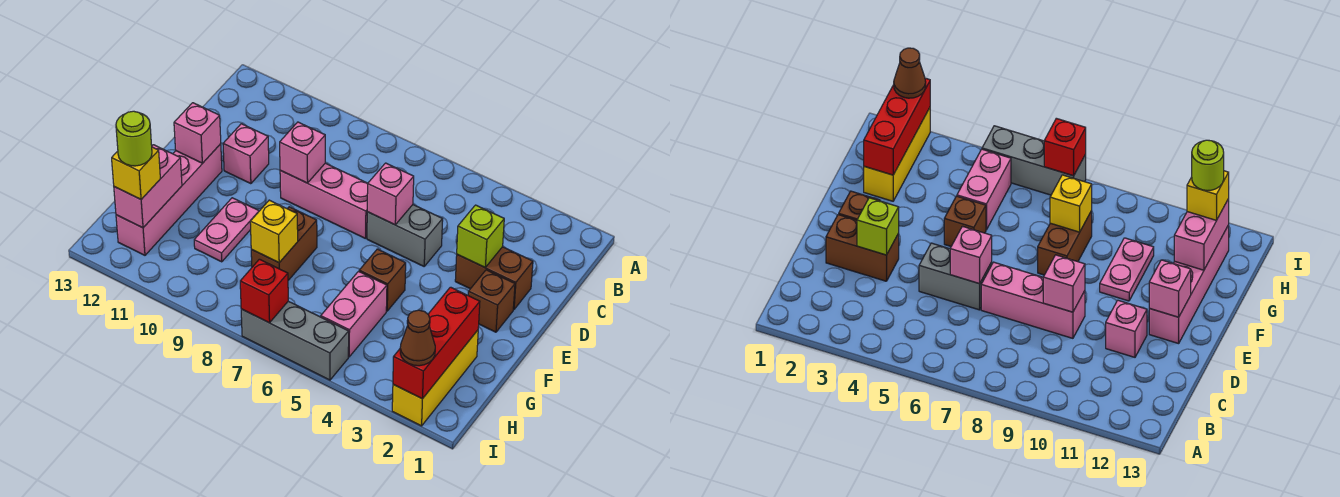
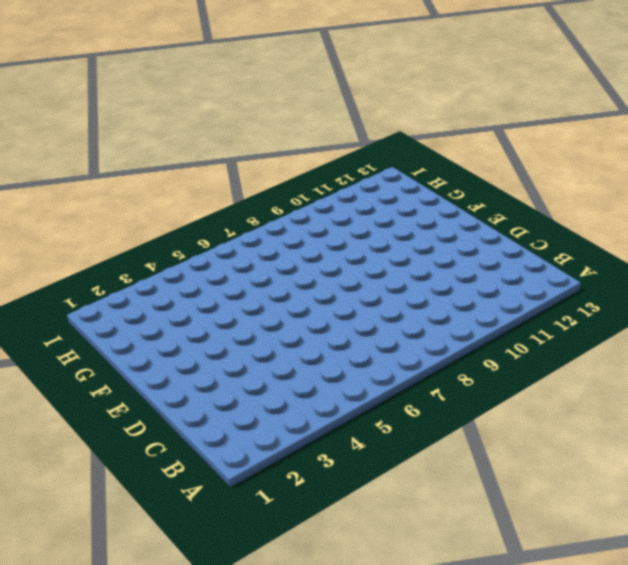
none -> brown 1x2 brick [455,247,533,310]
none -> grey 1x2 brick [367,205,443,266]
none -> pink 1x3 brick [280,163,368,239]

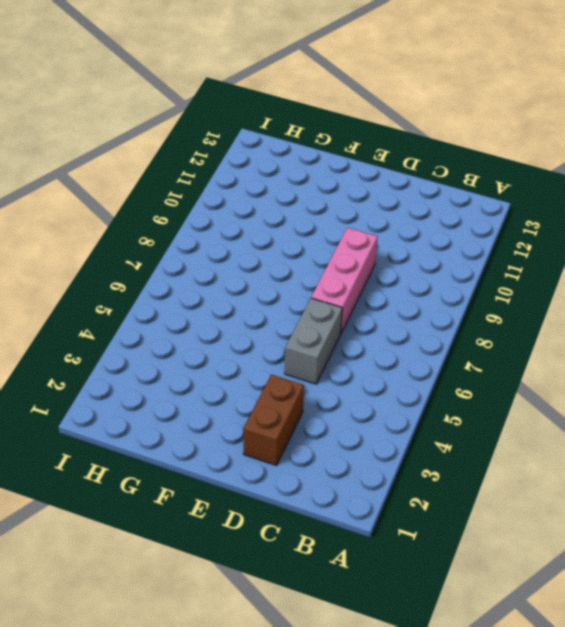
none -> pink 1x1 brick [223,124,269,184]
none -> brown 1x1 brick [468,270,515,332]
none -> pink 1x4 brick [116,144,222,255]

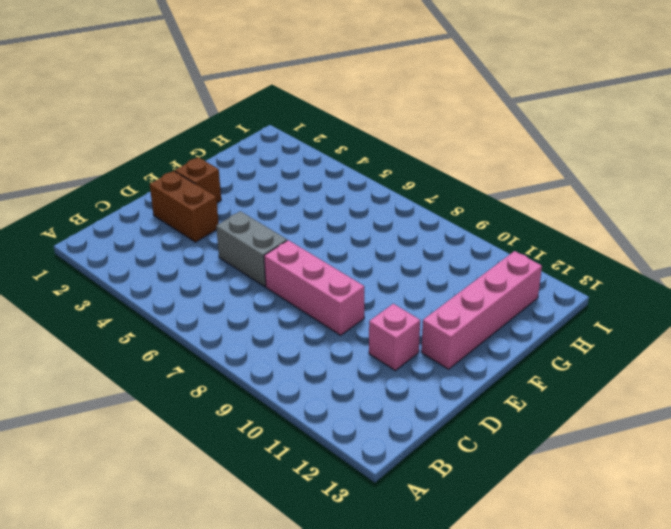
none -> brown 1x1 brick [359,249,406,311]
none -> brown 1x2 brick [251,207,317,280]
none -> pink 1x2 plate [194,198,259,262]

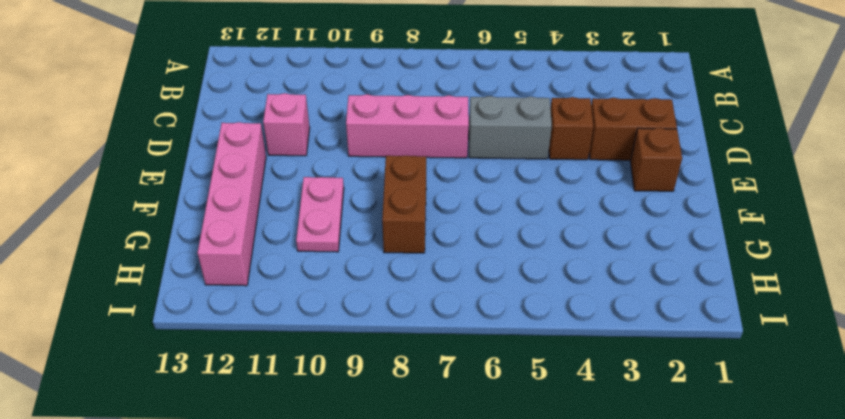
brown 1x1 brick [549,97,593,160] -> brown 1x1 brick moved to [359,249,406,311]
none -> yellow 1x3 brick [392,330,478,426]
none -> pink 1x2 brick [321,272,387,357]
none -> grey 1x3 brick [241,301,349,380]

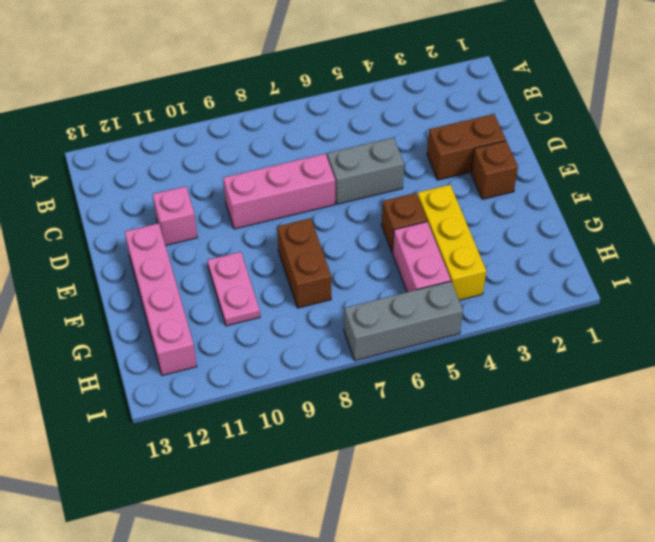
yellow 1x3 brick [417,185,486,300] -> yellow 1x3 brick moved to [392,330,478,426]
none -> lime 1x1 brick [457,205,504,267]
none -> pink 1x1 brick [367,163,414,225]
none -> pink 1x1 brick [280,122,325,183]

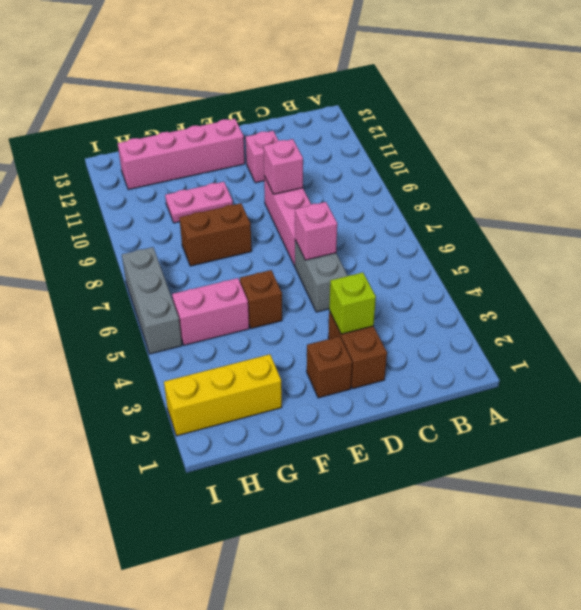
none -> pink 1x1 brick [174,103,221,163]
none -> red 1x3 brick [393,287,480,399]
none -> yellow 1x1 brick [250,200,298,263]

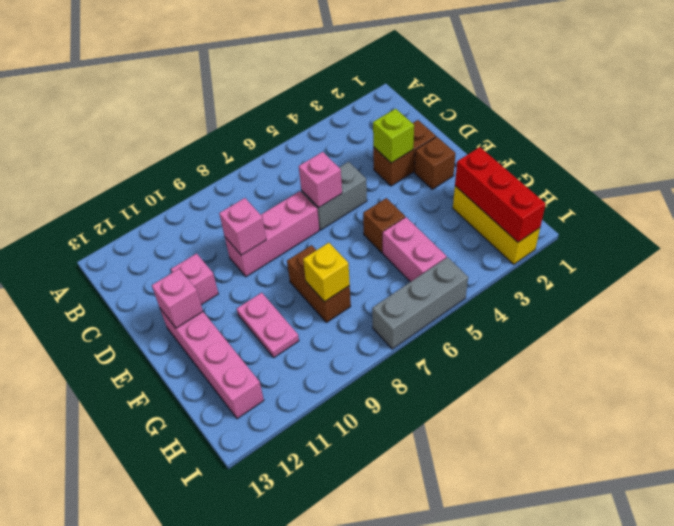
none -> pink 1x2 brick [114,145,182,228]
none -> red 1x1 brick [240,259,288,323]
none -> yellow 1x1 brick [112,147,160,199]

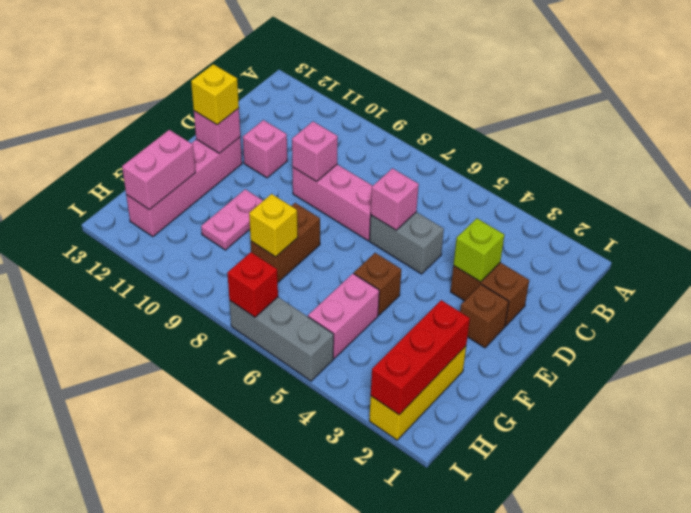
yellow 1x1 brick [191,64,239,125] -> yellow 1x1 brick moved to [112,147,160,199]
none -> brown 1x1 cone [400,310,435,366]
none -> lime 1x1 round brick [116,111,152,166]

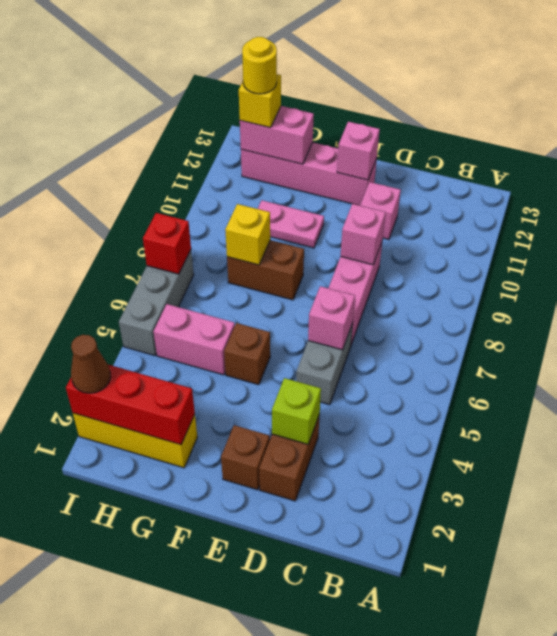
yellow 1x1 round brick [242,37,277,94] -> lime 1x1 round brick [116,111,152,166]

